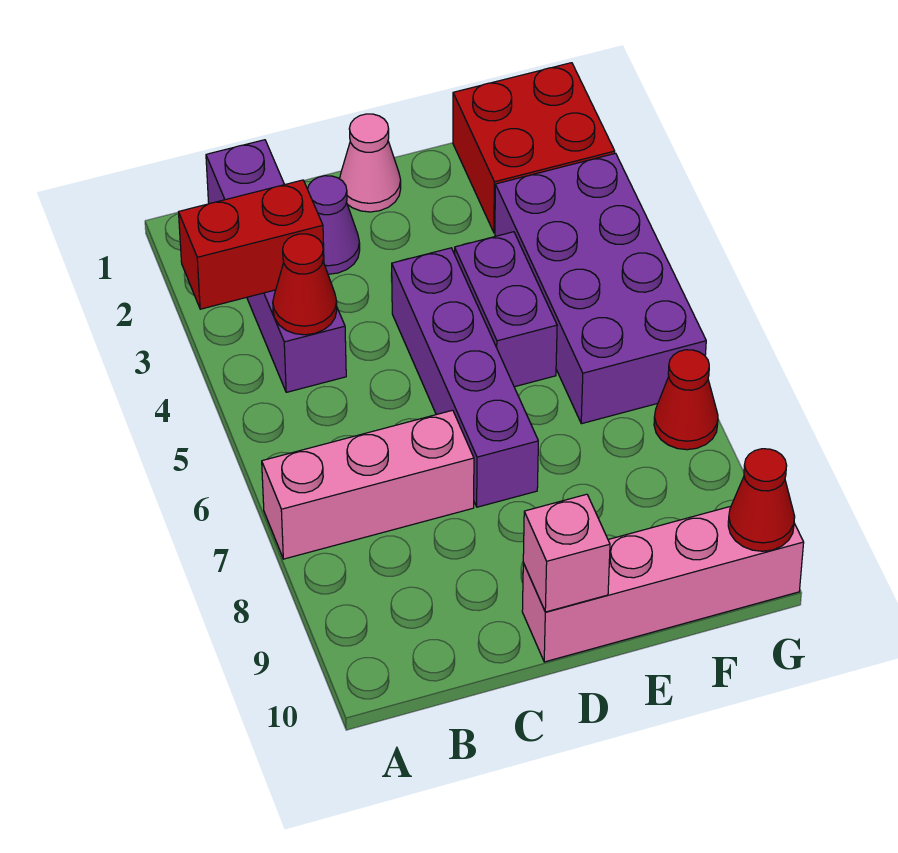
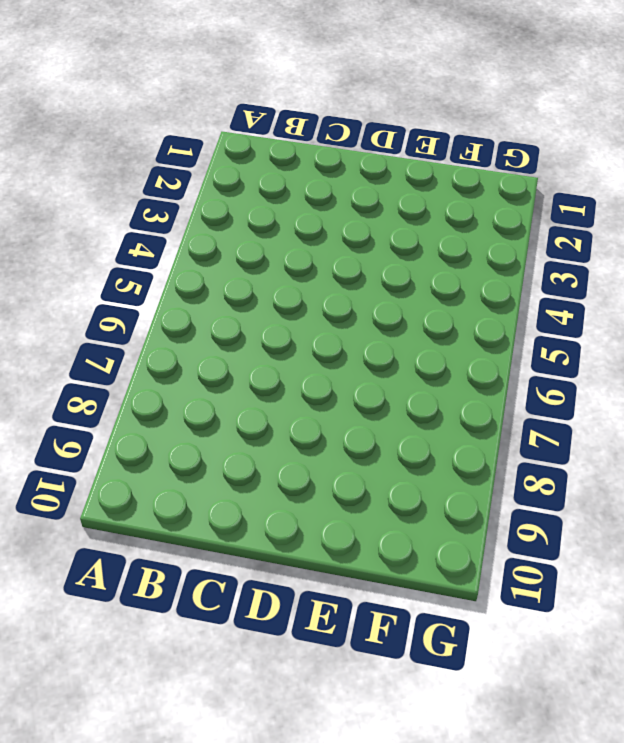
none -> pink 1x3 brick [262,410,474,559]
none -> purple 1x4 brick [206,140,346,392]
none -> purple 1x1 cone [308,176,360,274]

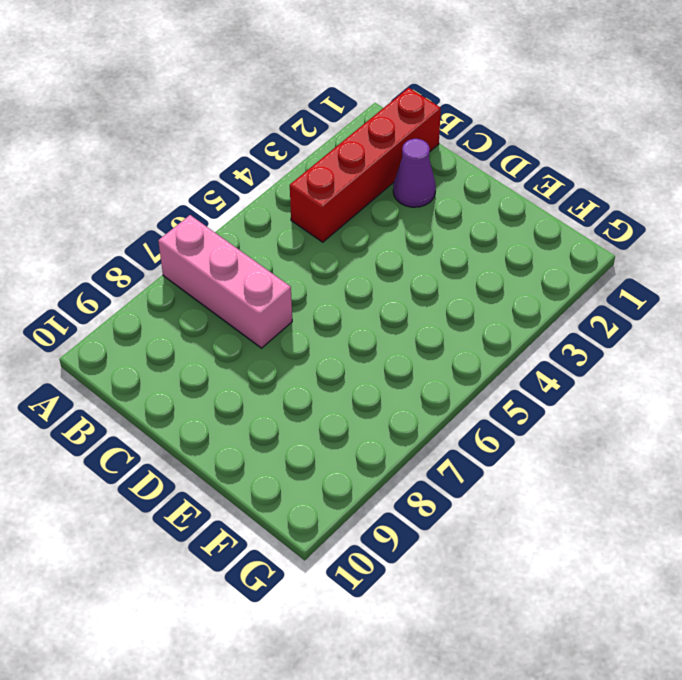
red 1x4 brick [290,88,441,242] -> purple 1x4 brick [206,140,346,392]
none -> pink 1x1 cone [340,114,401,212]
none -> purple 1x4 brick [391,248,538,507]
none -> pink 1x4 brick [522,506,804,662]

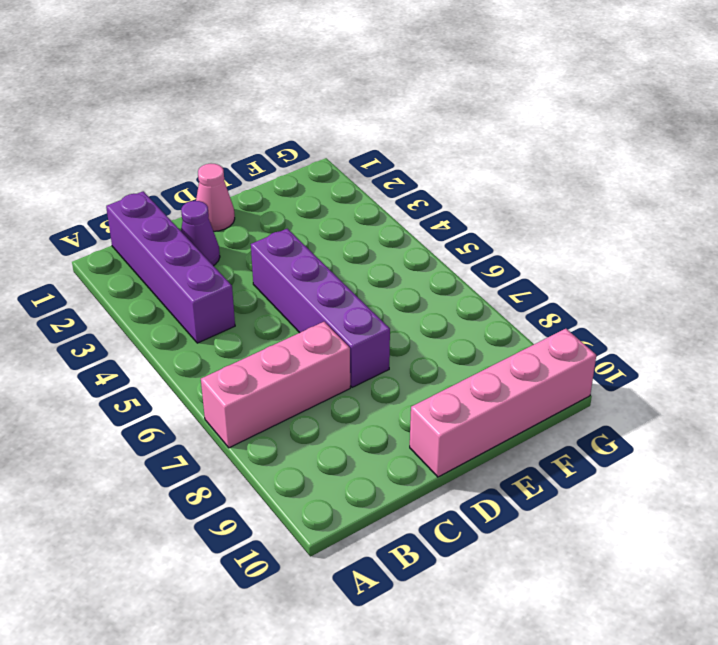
none -> purple 1x2 brick [455,232,557,387]
none -> red 2x2 brick [453,63,615,233]
none -> purple 2x4 brick [495,153,706,424]

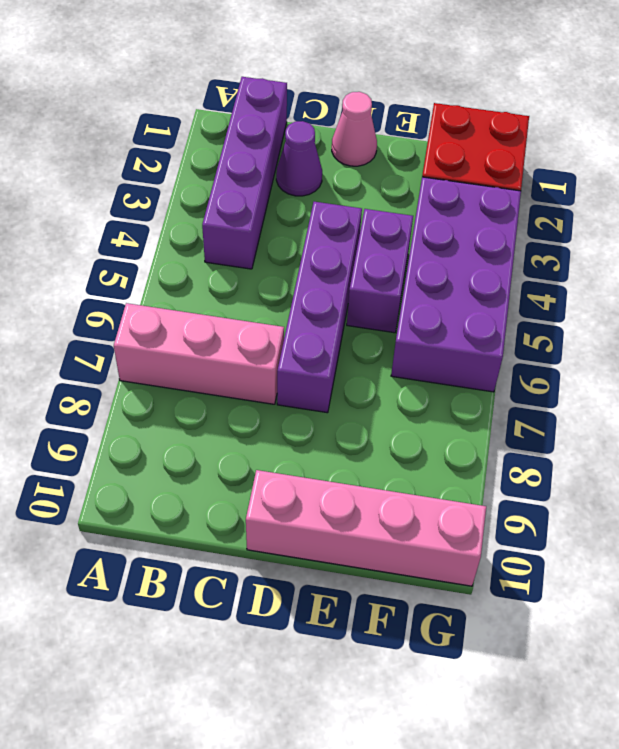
none -> red 1x1 cone [654,350,718,450]
none -> red 1x2 brick [179,180,324,309]
none -> red 1x1 cone [273,234,337,335]

